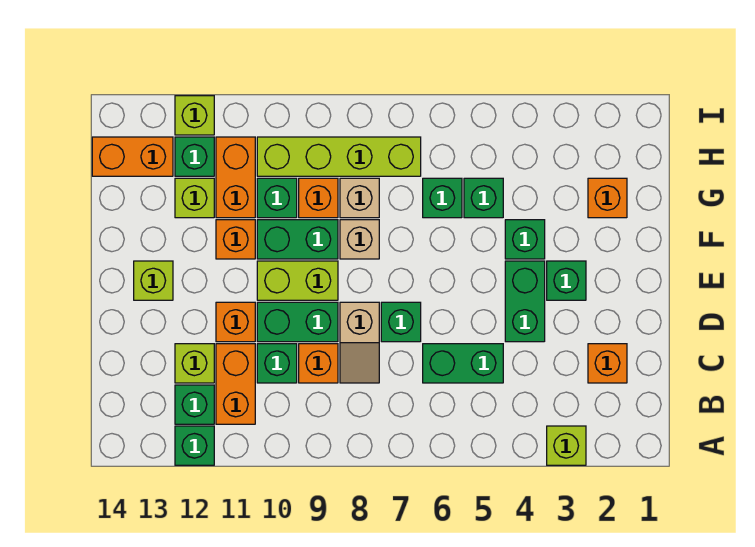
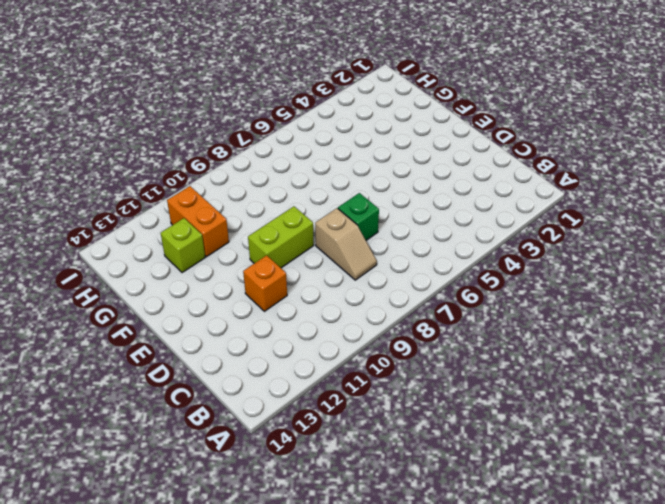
none -> lime 1x1 brick [547,426,586,465]
none -> green 1x1 brick [175,426,214,465]
none -> orange 1x2 brick [216,344,255,424]
none -> green 1x1 brick [175,385,214,424]

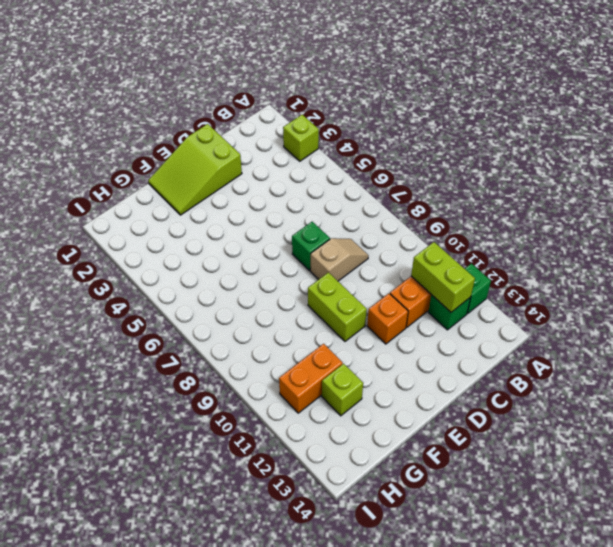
lime 1x2 brick [411,242,475,312] -> none
lime 2x3 slope [148,124,242,215] -> none
none -> orange 1x1 brick [588,344,627,383]
none -> green 1x2 brick [423,344,503,383]
none -> orange 1x1 brick [299,344,338,383]
none -> green 1x1 brick [257,344,297,383]

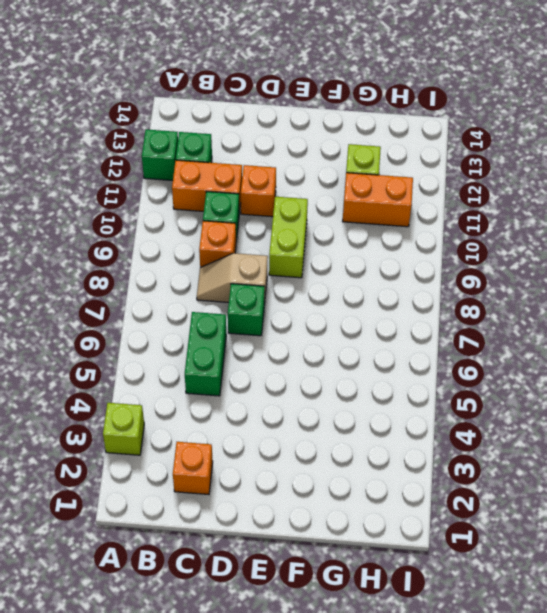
none -> lime 1x1 brick [175,344,214,383]
none -> green 1x2 brick [505,261,545,342]
none -> green 1x2 brick [257,302,338,342]
none -> green 1x1 brick [547,261,586,300]

